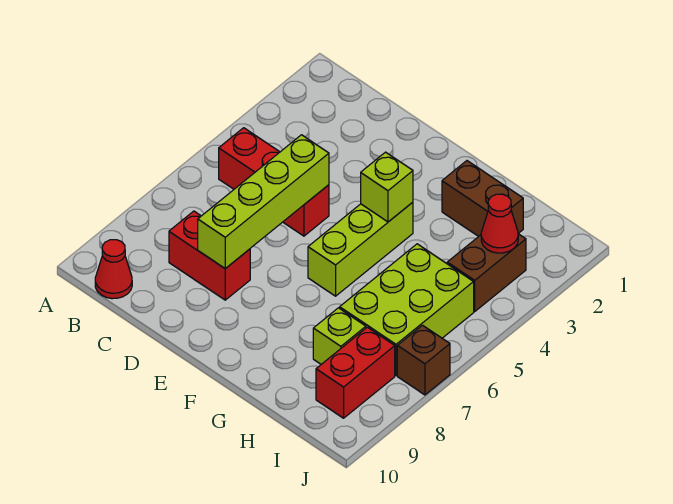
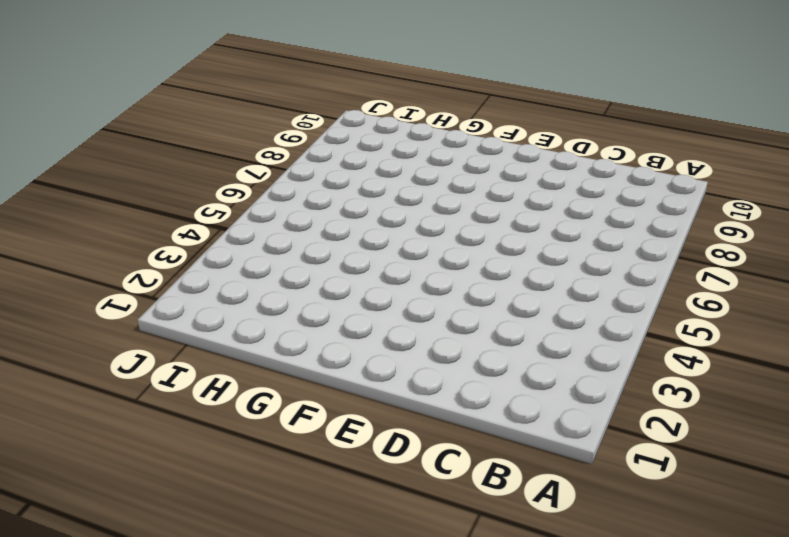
none -> red 1x3 brick [219,128,329,236]
none -> red 1x1 cone [95,240,132,299]
none -> red 1x2 brick [169,211,250,300]

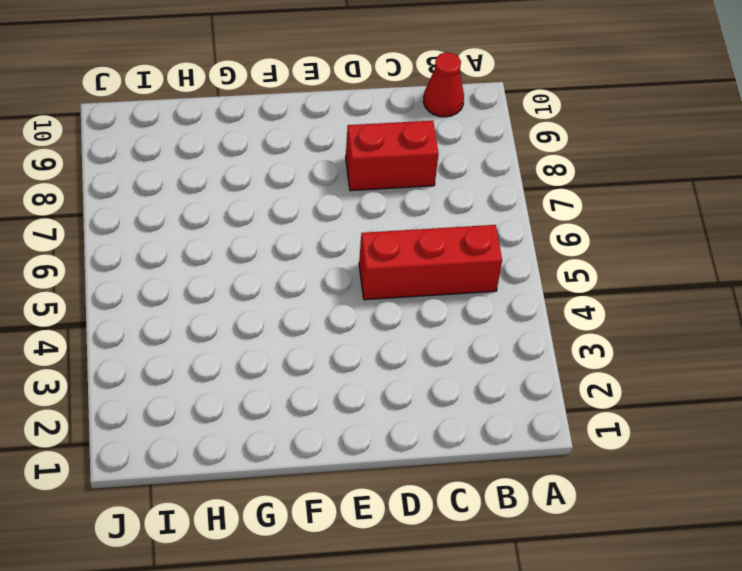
none -> lime 1x3 brick [308,202,413,296]
none -> brown 1x2 brick [442,161,523,236]
none -> lime 2x3 brick [340,244,474,375]

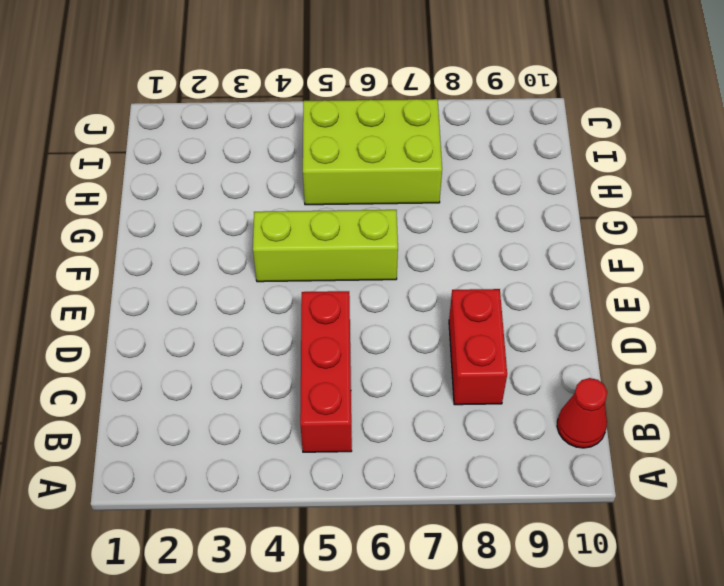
none -> brown 1x2 brick [442,161,523,236]
none -> lime 1x1 brick [313,308,366,364]
none -> brown 1x2 brick [447,234,526,311]

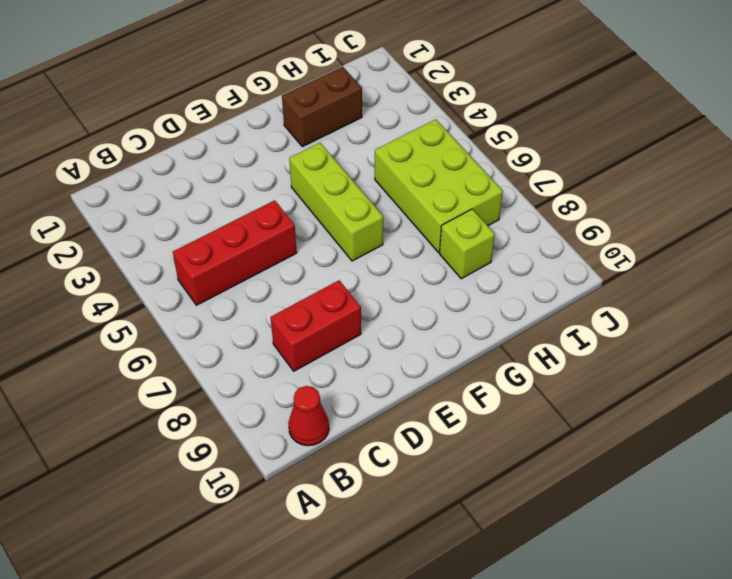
none -> brown 1x2 brick [447,234,526,311]
none -> red 1x2 brick [316,327,395,418]
none -> brown 1x1 brick [397,325,450,395]

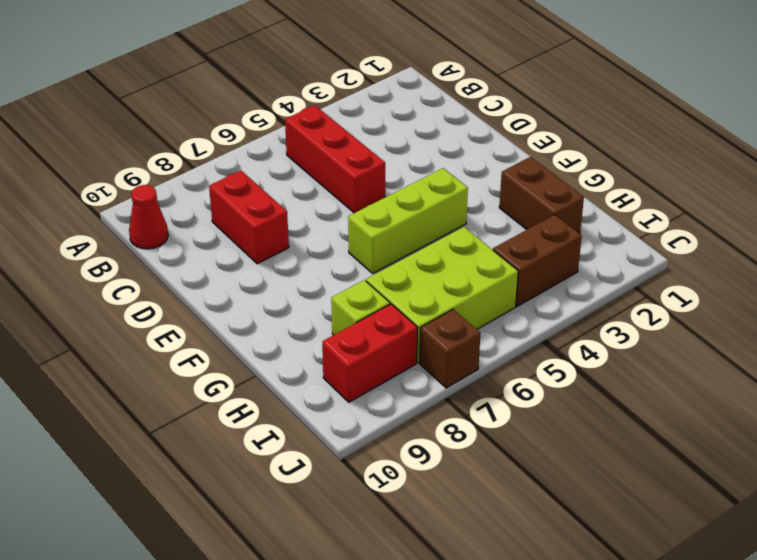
none -> lime 1x4 brick [198,135,329,269]
none -> lime 1x1 brick [361,152,413,222]
none -> red 1x1 cone [481,194,518,253]

